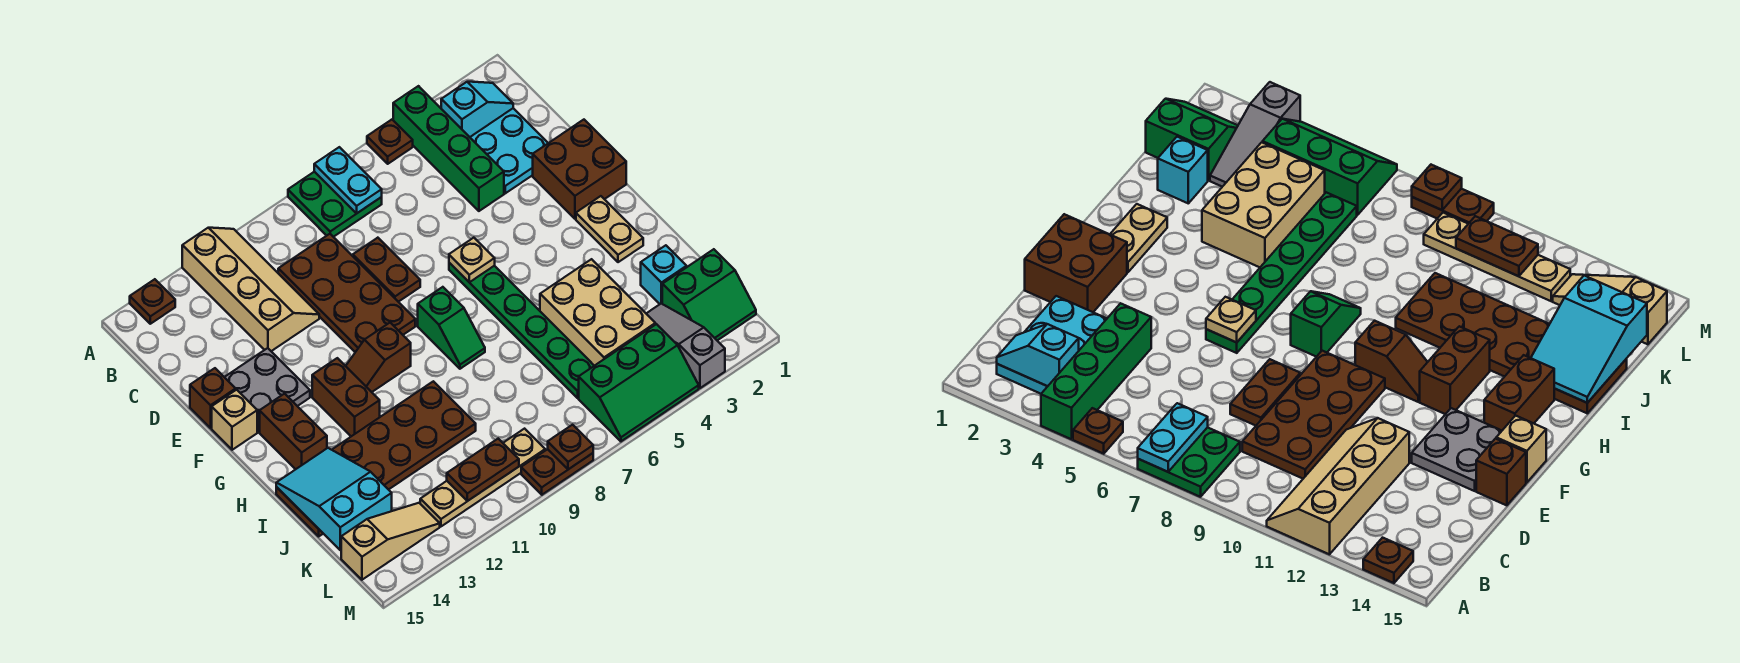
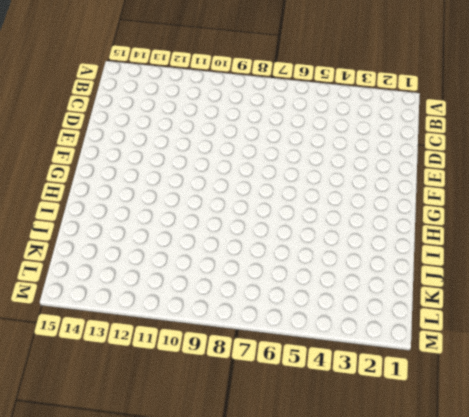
none -> green 1x4 brick [393,86,504,211]
none -> brown 1x1 plate [367,120,413,164]
none -> green 2x2 plate [288,172,382,237]
none -> tan 2x4 slope [182,228,319,351]

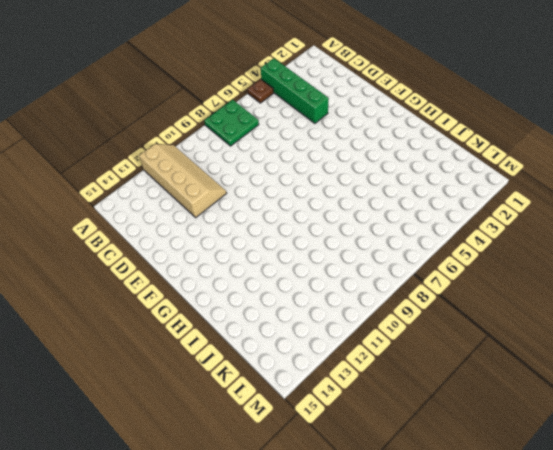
none -> brown 1x1 plate [130,279,175,324]
none -> cyan 2x3 plate [470,108,548,193]
none -> brown 2x4 plate [278,234,415,352]
none -> brown 1x2 plate [353,238,420,302]

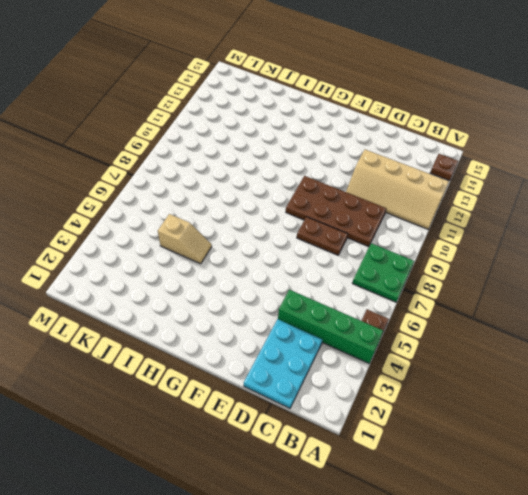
cyan 2x3 plate [244,319,323,408] -> cyan 2x3 plate turned to [470,108,548,193]
tan 1x2 slope [158,214,212,264] -> tan 2x3 brick [540,259,655,366]
none -> brown 2x2 brick [533,120,626,219]
none -> grey 2x2 plate [225,348,310,432]
none -> brown 1x1 brick [190,368,236,428]
none -> green 1x6 plate [449,263,594,398]

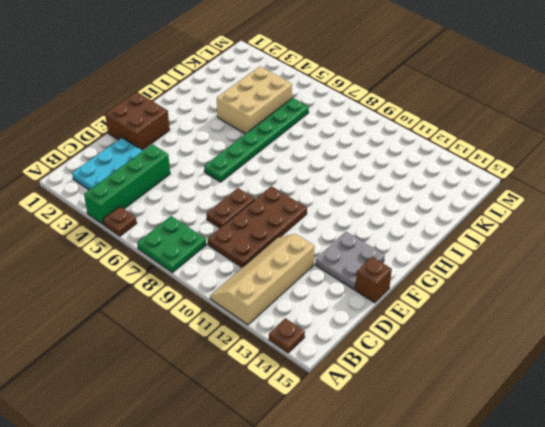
none -> tan 1x1 brick [212,390,257,450]
none -> tan 1x2 plate [576,196,643,262]
none -> green 1x2 slope [418,287,485,369]
none -> brown 1x2 slope [346,323,411,392]

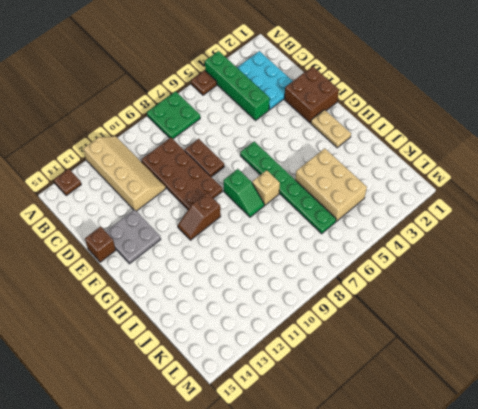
tan 1x1 brick [252,170,280,205] -> tan 1x1 brick moved to [212,390,257,450]
none -> brown 1x2 brick [312,358,380,436]
none -> brown 1x2 brick [260,394,327,469]
none -> brown 2x6 plate [276,381,476,536]
none -> cyan 1x1 brick [641,245,687,304]

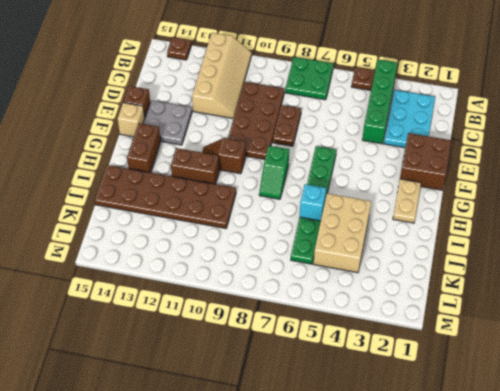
brown 1x2 brick [171,148,219,184] -> brown 1x2 brick turned to [312,358,380,436]
cyan 1x1 brick [300,184,326,221] -> cyan 1x1 brick moved to [641,245,687,304]
none -> green 2x2 slope [662,249,756,340]
none -> grey 1x3 slope [646,304,725,388]
none -> green 2x3 slope [579,324,699,441]
none -> tan 1x4 plate [420,429,545,526]

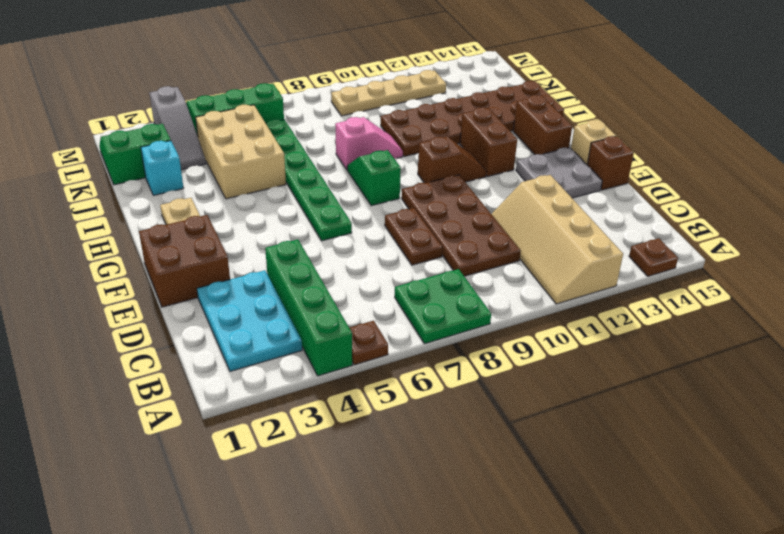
pink 1x2 slope [335,117,403,170] -> none
none -> tan 1x3 slope [341,503,440,580]
none -> brown 1x2 plate [521,449,593,495]
none -> cyan 1x2 plate [314,147,382,213]
none -> cyan 1x2 slope [441,82,513,137]

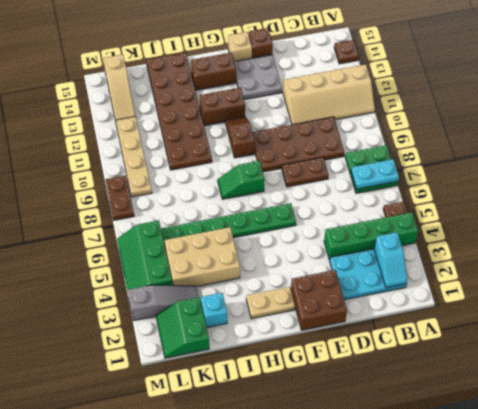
none -> tan 1x1 plate [449,238,495,282]
none -> cyan 2x3 slope [276,448,392,550]
none -> brown 1x2 plate [447,439,519,501]
none -> brown 1x1 plate [548,425,593,469]

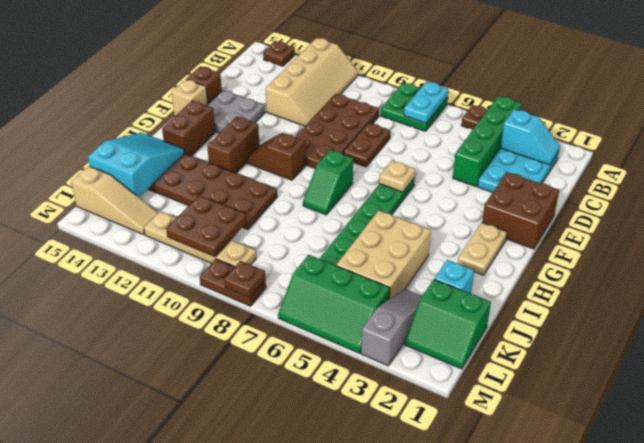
brown 2x2 plate [166,195,247,257] -> brown 1x2 plate [447,439,519,501]

